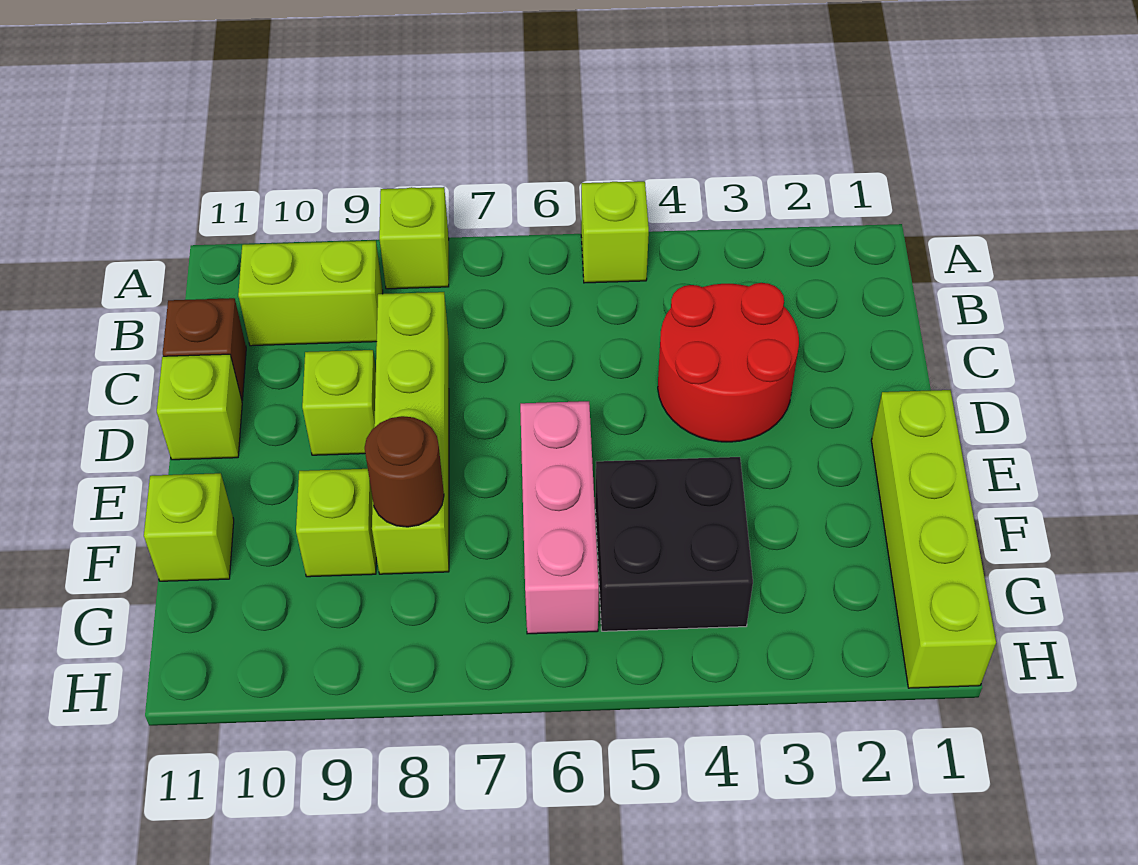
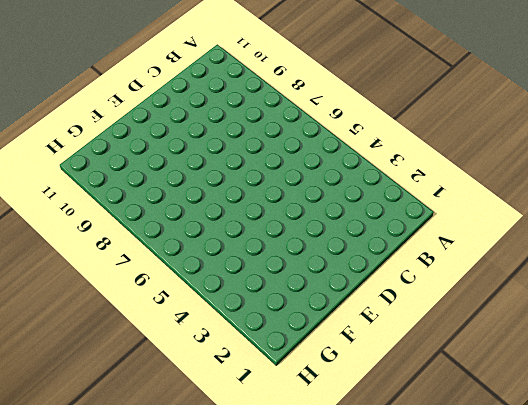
none -> lime 1x1 brick [581,181,649,283]
none -> lime 1x1 brick [379,187,449,289]
none -> lime 1x2 brick [238,241,383,346]

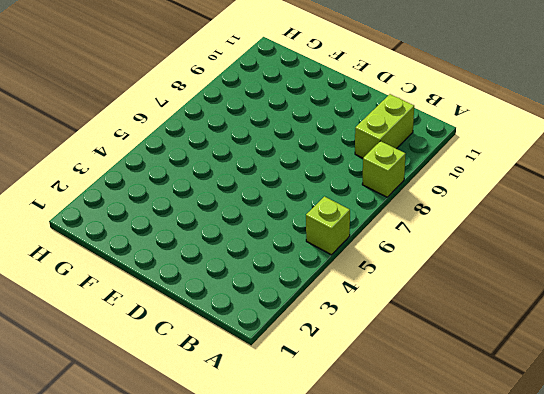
none -> red 2x2 round brick [658,283,799,442]
none -> lime 1x4 brick [372,292,449,574]
none -> brown 1x1 brick [163,298,246,400]

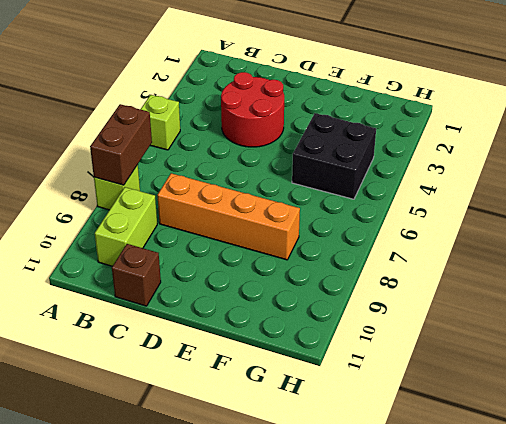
brown 1x2 brick [90,104,152,185] -> none
orange 1x4 brick [157,173,300,260] -> lime 1x4 brick [372,292,449,574]
none -> lime 1x1 brick [302,350,376,455]
none -> lime 1x1 brick [157,354,242,460]
none -> lime 1x4 brick [871,390,996,688]

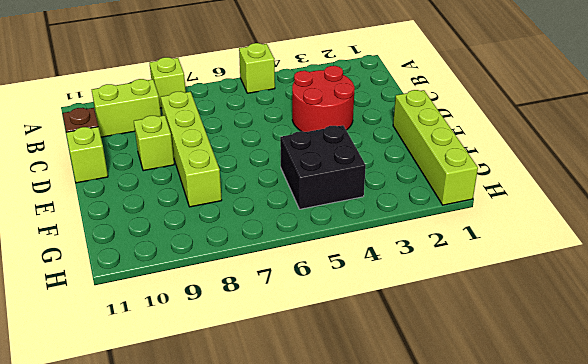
none -> pink 1x3 brick [520,401,599,634]
none -> lime 1x1 brick [296,469,376,577]
none -> lime 1x1 brick [144,473,234,581]

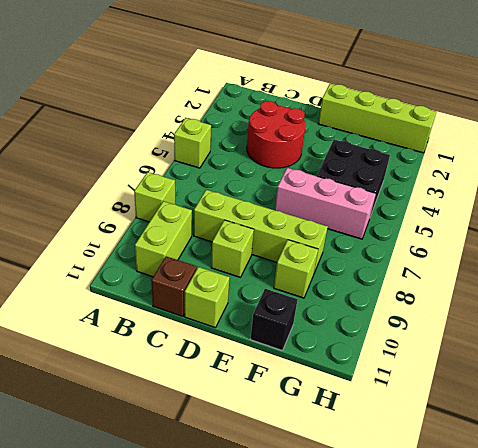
black 1x1 brick [250,289,298,351] -> lime 1x1 brick [144,473,234,581]
none -> brown 1x1 round brick [365,416,444,527]

